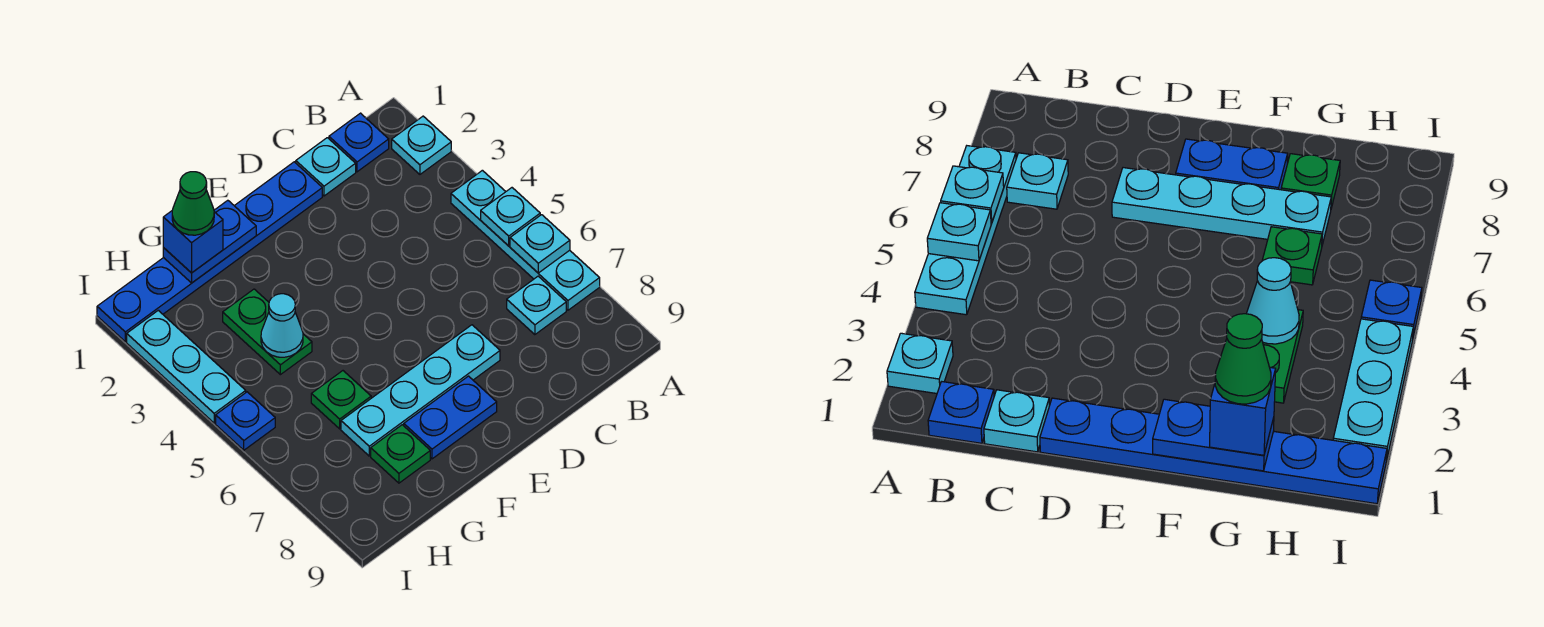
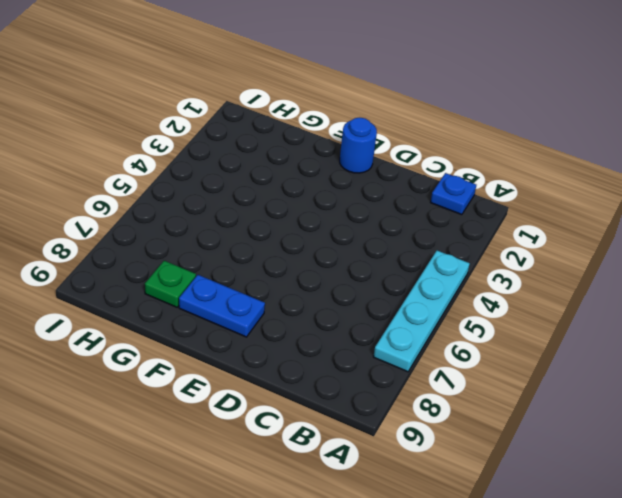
blue 1x1 round brick [340,118,377,173] -> blue 1x6 plate [97,162,322,342]
none -> cyan 1x1 plate [392,116,451,174]
none -> cyan 1x1 plate [507,276,566,335]
none -> cyan 1x1 plate [296,138,356,196]

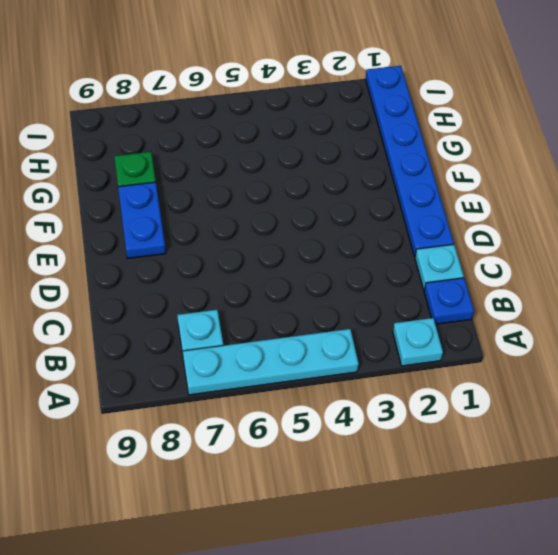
none -> cyan 1x4 plate [341,325,500,456]
none -> green 1x2 plate [223,289,312,375]
none -> green 1x1 plate [311,371,371,429]

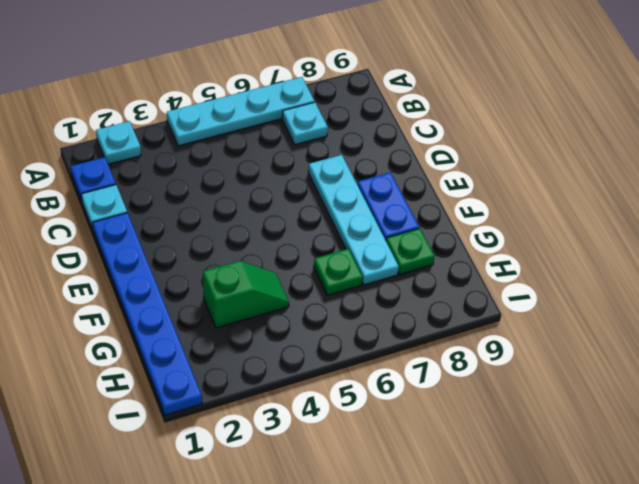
green 1x2 slope [203,261,289,328] -> green 1x2 plate [223,289,312,375]
none -> cyan 1x3 plate [127,310,246,423]
none -> blue 1x1 plate [216,392,275,450]
none -> cyan 1x1 plate [481,188,540,246]

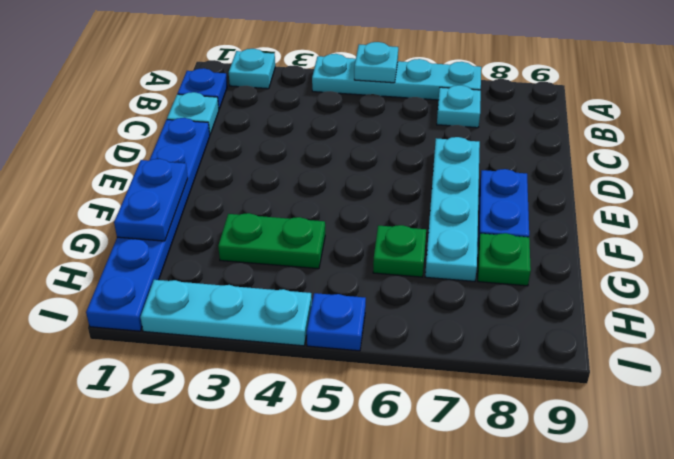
none -> cyan 1x1 plate [510,215,570,273]
none -> cyan 1x1 cone [261,294,303,357]
none -> blue 1x1 brick [163,211,223,273]

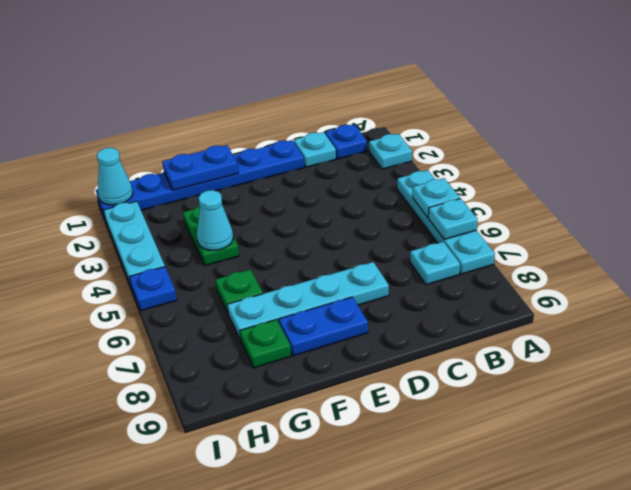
cyan 1x1 cone [97,148,133,205] -> none
none -> blue 1x1 brick [163,211,223,273]
none -> green 1x1 cone [172,172,214,235]

